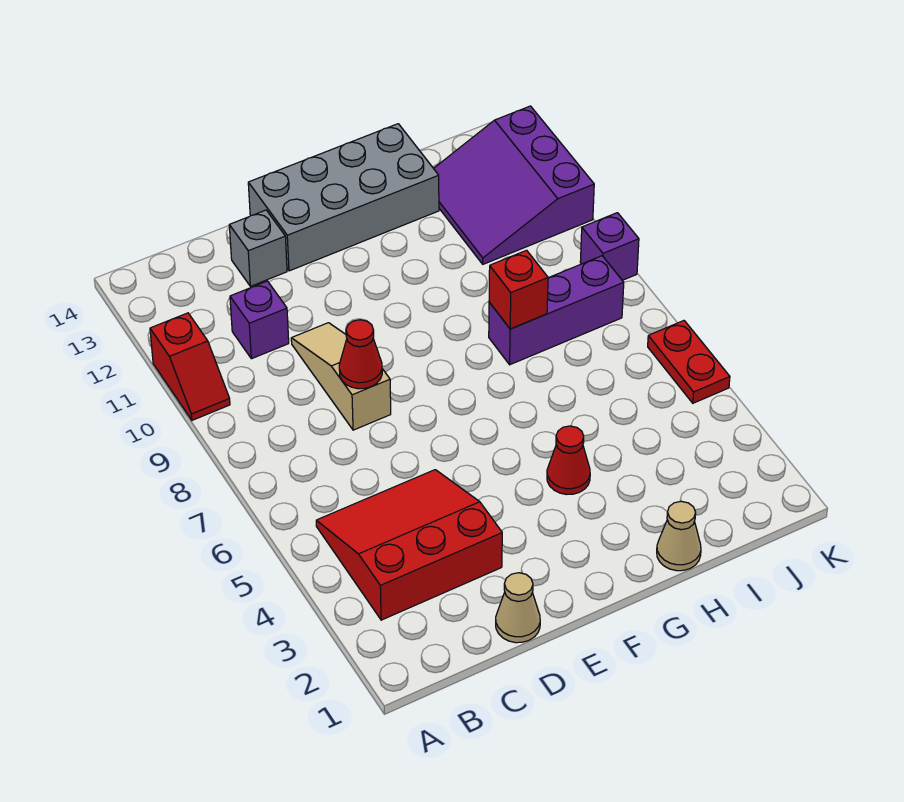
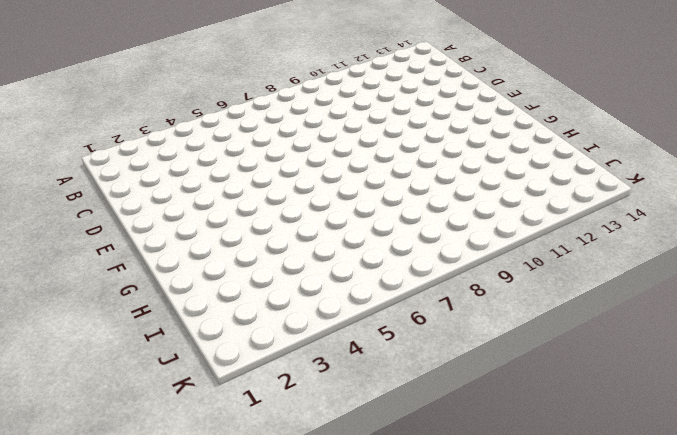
none -> red 1x2 slope [150,313,230,420]
none -> red 3x3 slope [316,470,502,620]
none -> purple 1x1 brick [230,281,289,359]

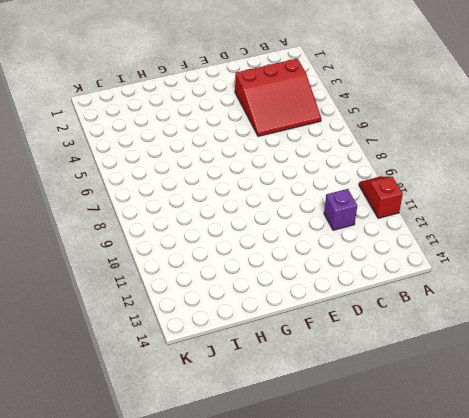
none -> tan 1x1 cone [496,573,540,643]
none -> tan 1x3 slope [291,323,391,430]
none -> grey 1x1 brick [229,210,287,286]

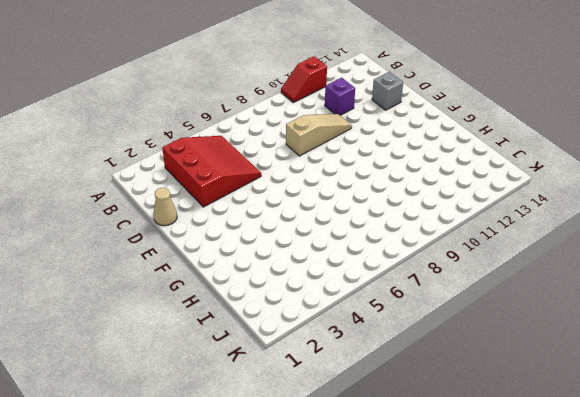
none -> grey 2x4 brick [248,124,439,271]
none -> red 1x1 cone [547,426,590,495]
none -> tan 1x1 cone [657,501,701,571]

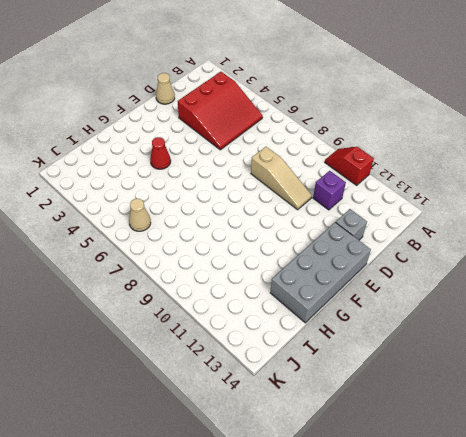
tan 1x1 cone [129,199,151,231] -> tan 1x1 cone moved to [657,501,701,571]
none -> purple 1x3 brick [489,256,624,365]
none -> purple 3x3 slope [434,106,594,264]
none -> red 1x2 plate [648,321,730,403]

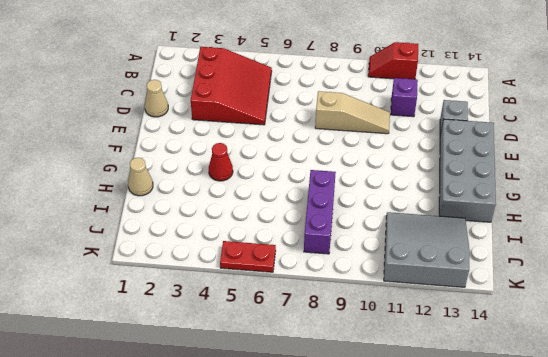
grey 3x3 slope [384,212,469,287] -> purple 3x3 slope [434,106,594,264]
none -> purple 1x1 brick [580,213,639,280]
none -> red 1x1 cone [339,320,382,389]
none -> red 1x1 brick [489,250,548,329]

